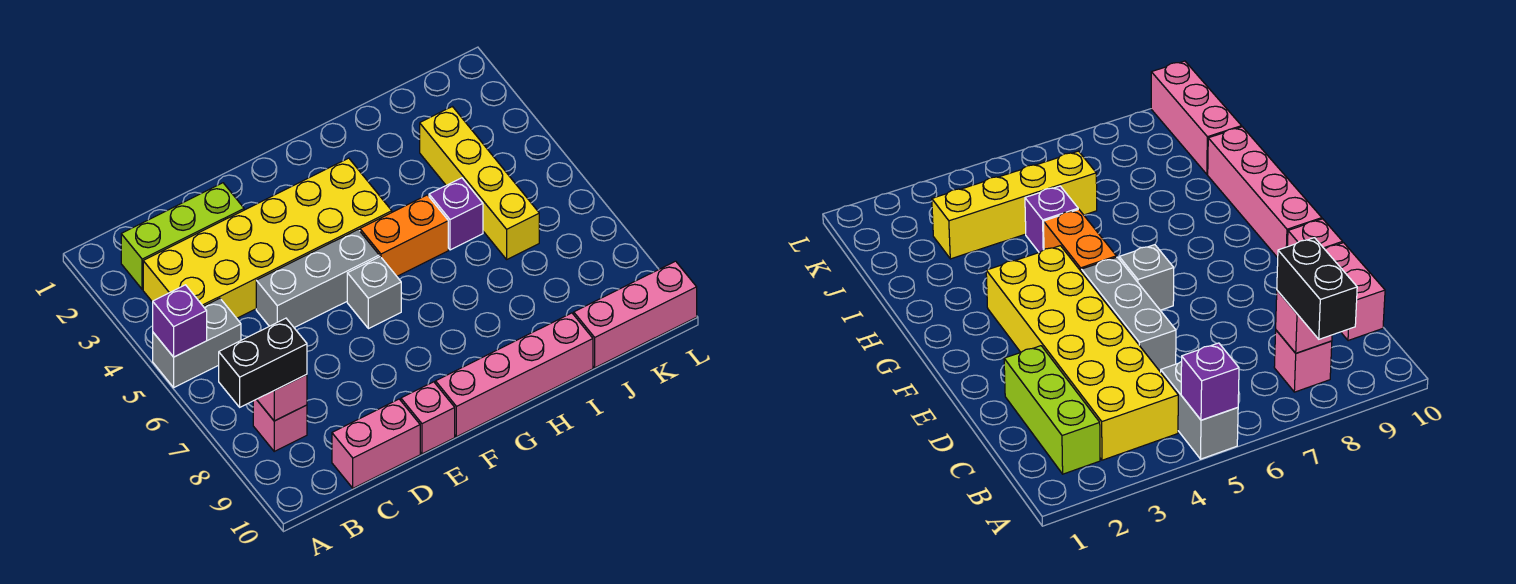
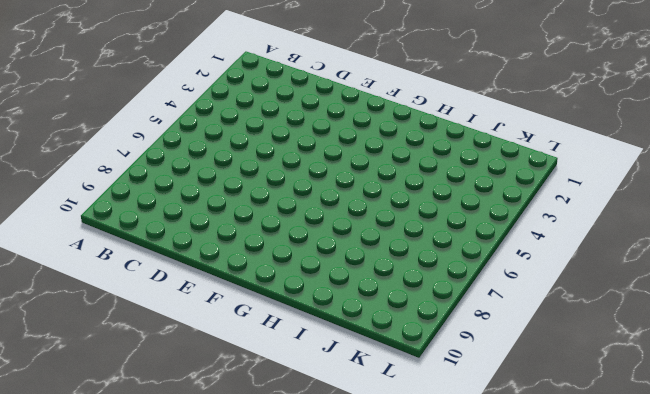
none -> grey 1x2 brick [153,298,241,387]
none -> lime 1x3 brick [121,183,244,289]
none -> yellow 2x6 brick [143,158,392,318]

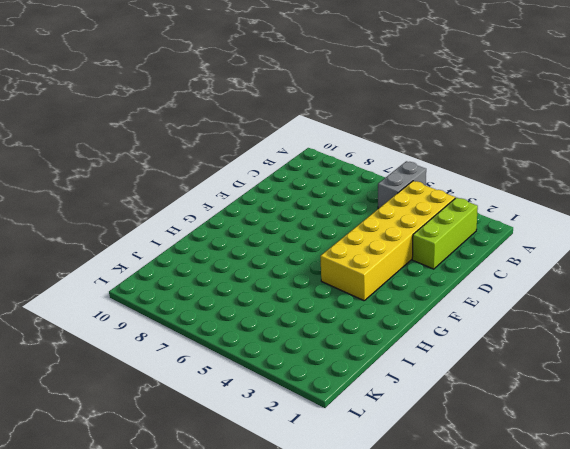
none -> pink 1x1 brick [253,399,307,451]
none -> pink 1x2 brick [332,399,420,488]
none -> grey 1x3 brick [256,230,379,328]

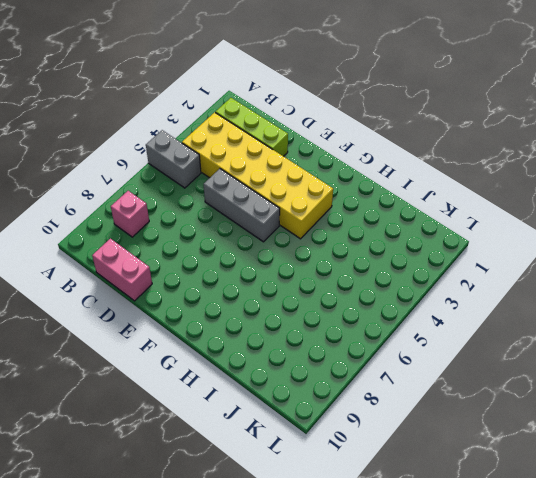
none -> pink 1x1 brick [401,382,455,454]
none -> grey 1x1 brick [347,257,401,329]
none -> pink 1x4 brick [435,313,593,437]

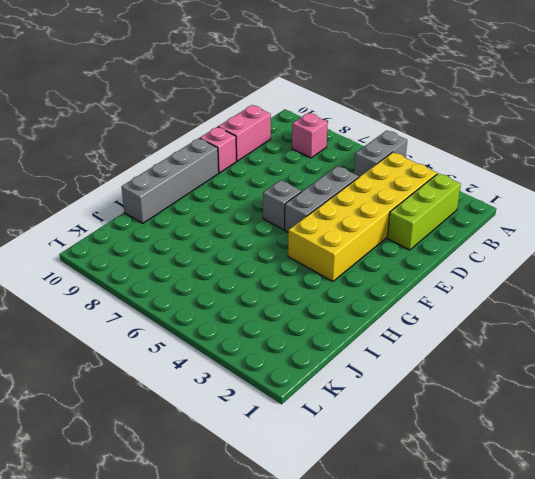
grey 1x4 brick [122,138,219,223] -> pink 1x4 brick [435,313,593,437]
none -> orange 1x2 brick [360,195,448,276]
none -> purple 1x1 brick [429,178,483,250]
none -> yellow 1x4 brick [420,107,539,259]

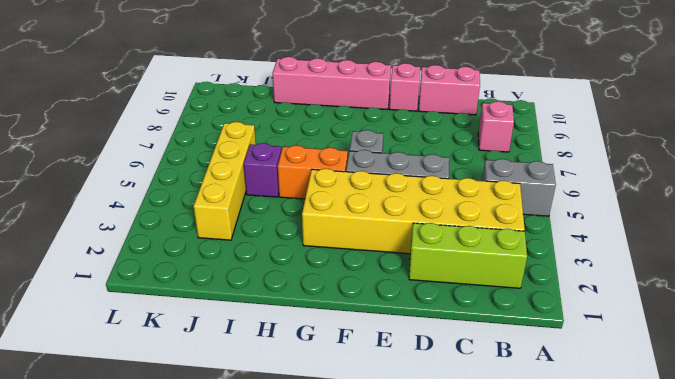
none -> pink 1x3 brick [574,261,697,368]
none -> purple 1x1 brick [153,285,207,357]
none -> pink 1x1 brick [257,375,307,421]

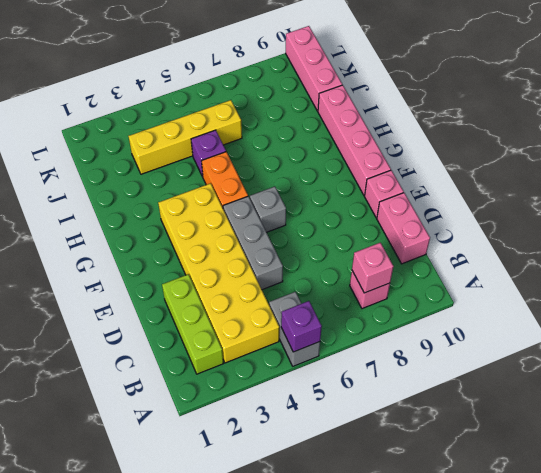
none -> black 1x2 brick [219,318,307,407]

